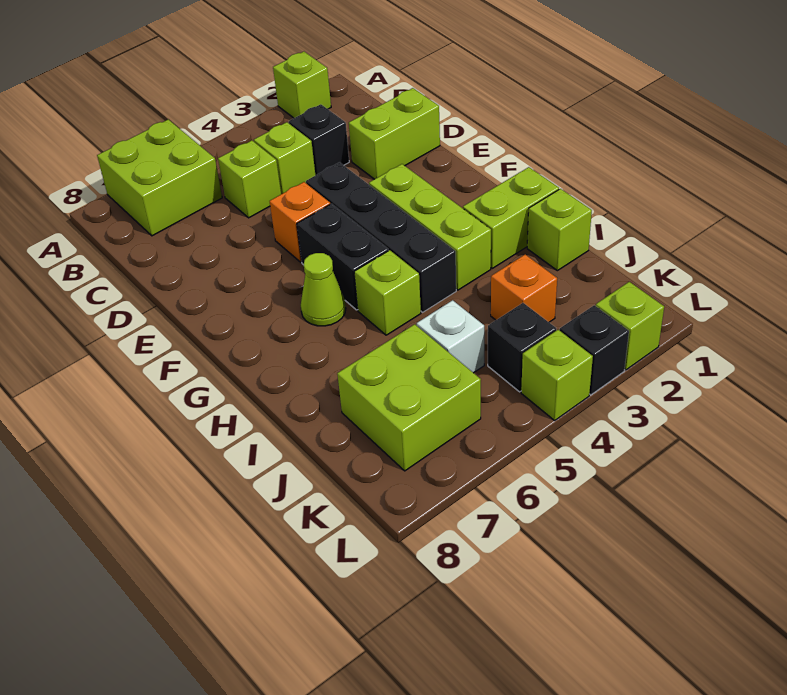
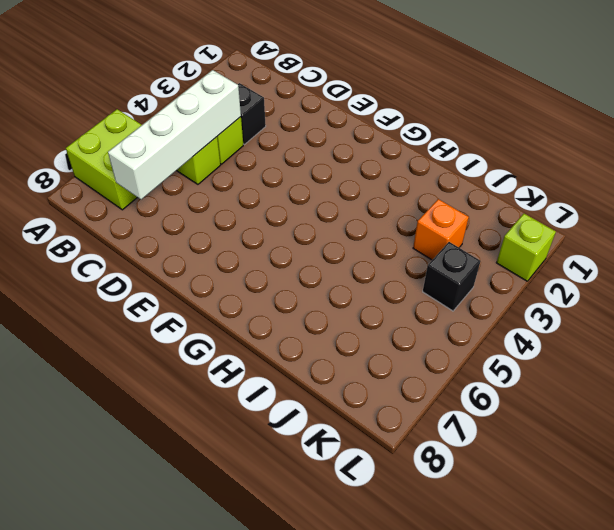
white 1x4 brick [108,70,241,200] -> none
none -> lime 1x1 brick [273,52,331,118]
none -> lime 1x2 brick [349,88,440,179]
none -> black 1x4 brick [306,162,456,312]

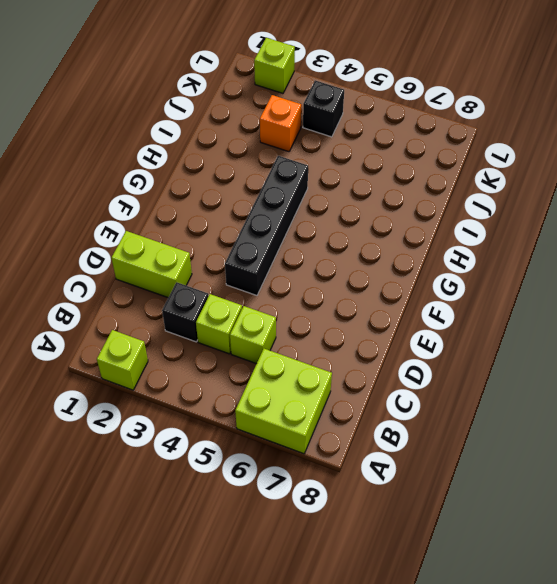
none -> orange 1x1 brick [270,182,330,262]
none -> lime 1x3 brick [369,164,491,290]
none -> black 1x2 brick [297,204,388,310]

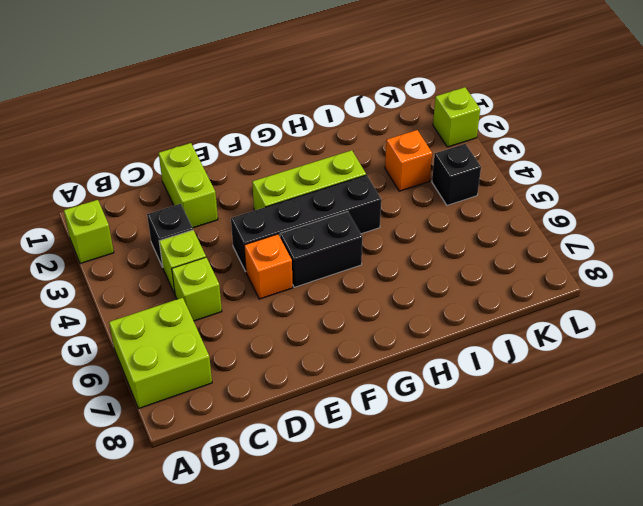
none -> lime 1x1 cone [301,253,346,326]
none -> lime 1x2 brick [463,167,559,268]
none -> lime 1x1 brick [354,250,421,335]

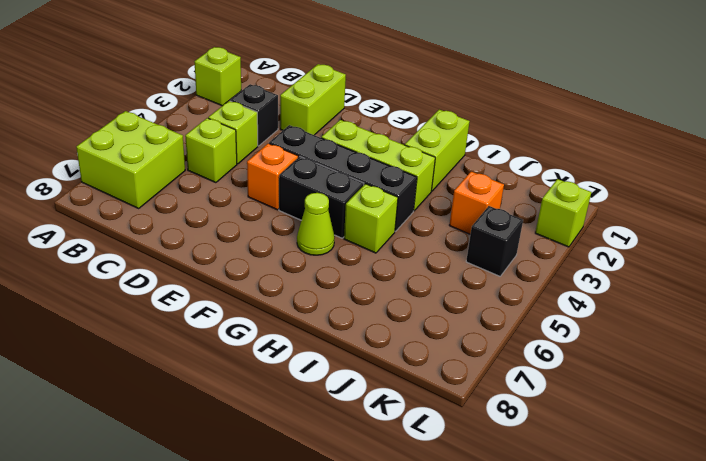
none -> lime 1x1 brick [527,189,592,271]
none -> white 1x1 brick [417,300,484,373]
none -> lime 2x2 brick [337,324,481,471]

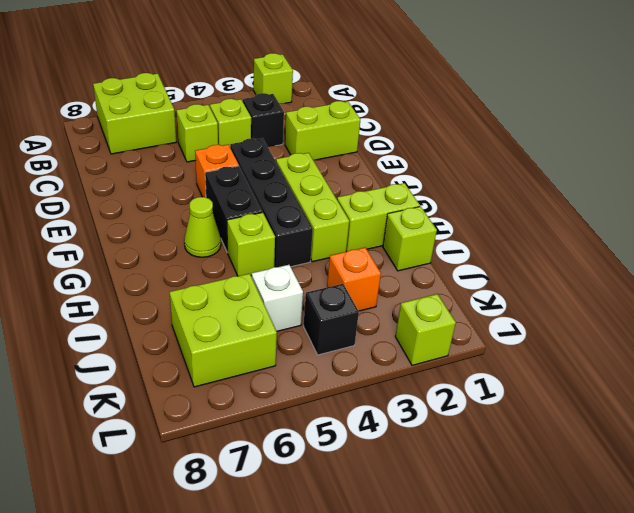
none -> black 1x1 brick [560,305,629,395]
none -> lime 1x1 brick [521,330,593,420]

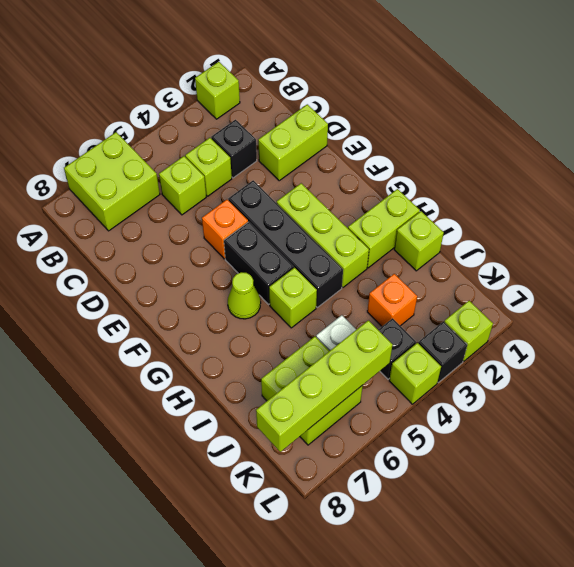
lime 1x4 brick [256,320,392,452] -> none

